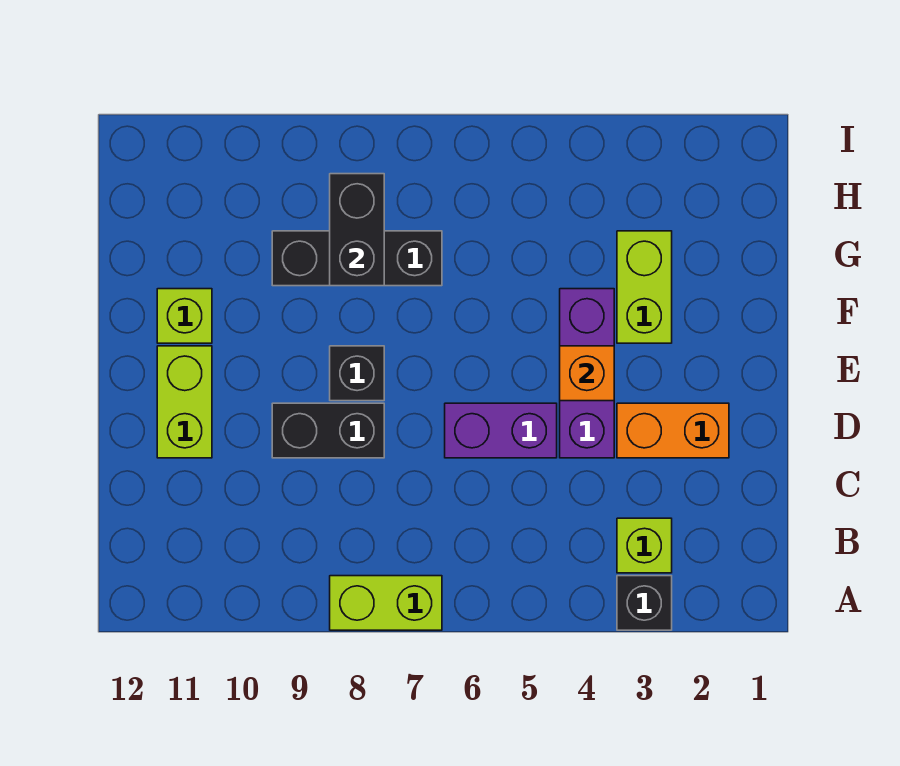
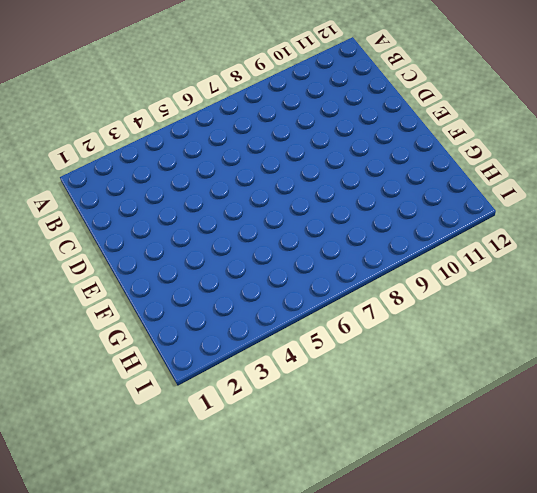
none -> black 1x1 brick [617,576,672,630]
none -> lime 1x2 brick [330,576,442,630]
none -> lime 1x1 brick [617,518,672,573]

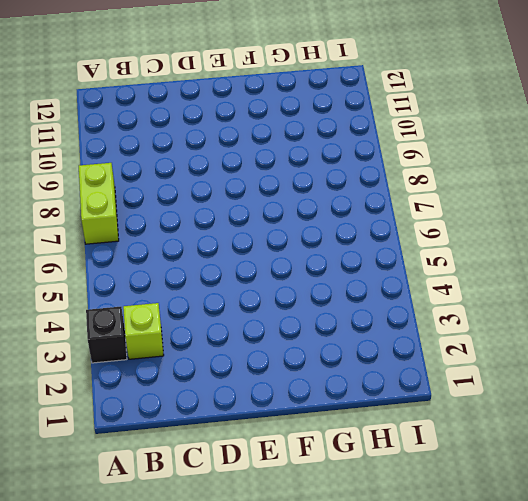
none -> orange 1x2 brick [617,403,729,458]
none -> purple 1x3 brick [560,289,614,458]
none -> purple 1x2 brick [445,403,557,458]

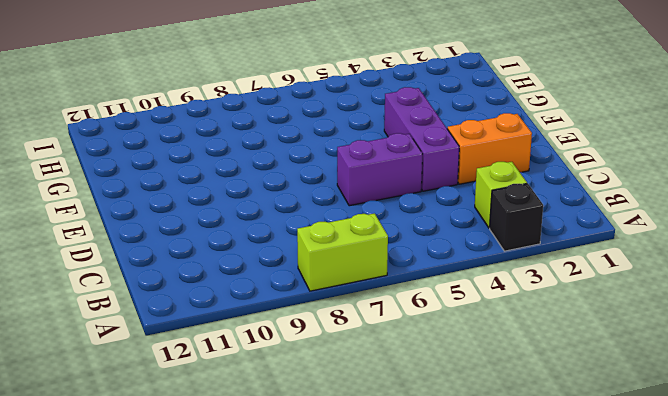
none -> black 1x2 brick [272,403,384,458]
none -> lime 1x2 brick [157,346,212,458]
none -> black 1x1 brick [330,346,384,401]

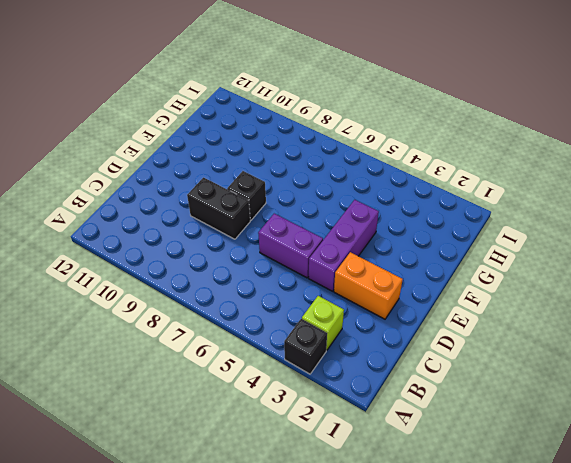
none -> lime 1x2 brick [330,576,442,630]
none -> lime 1x2 brick [157,346,212,458]
none -> lime 1x2 brick [617,231,672,343]

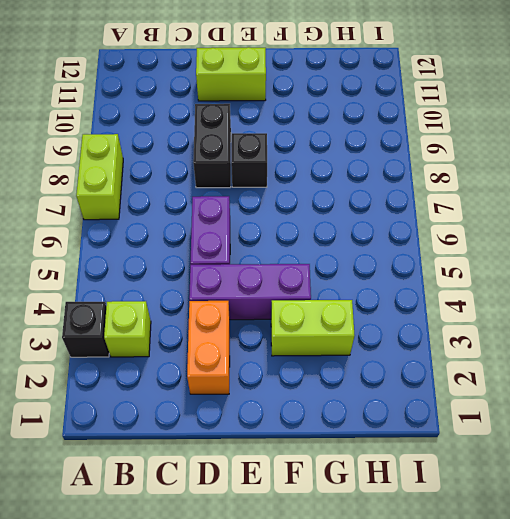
none -> lime 1x1 brick [157,289,212,343]
none -> black 1x3 brick [272,231,442,286]
none -> orange 1x1 brick [560,346,614,401]

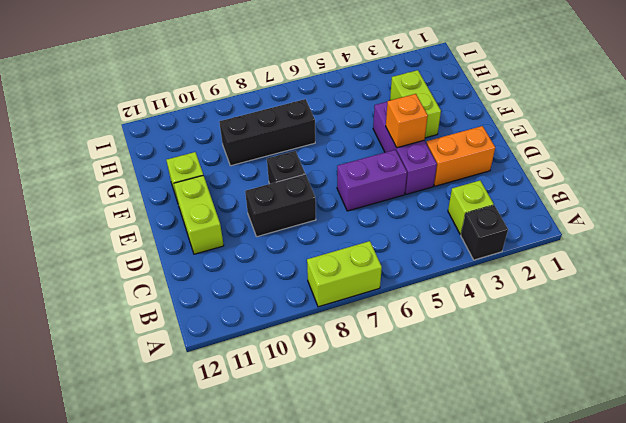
none -> black 1x2 brick [330,174,384,286]

